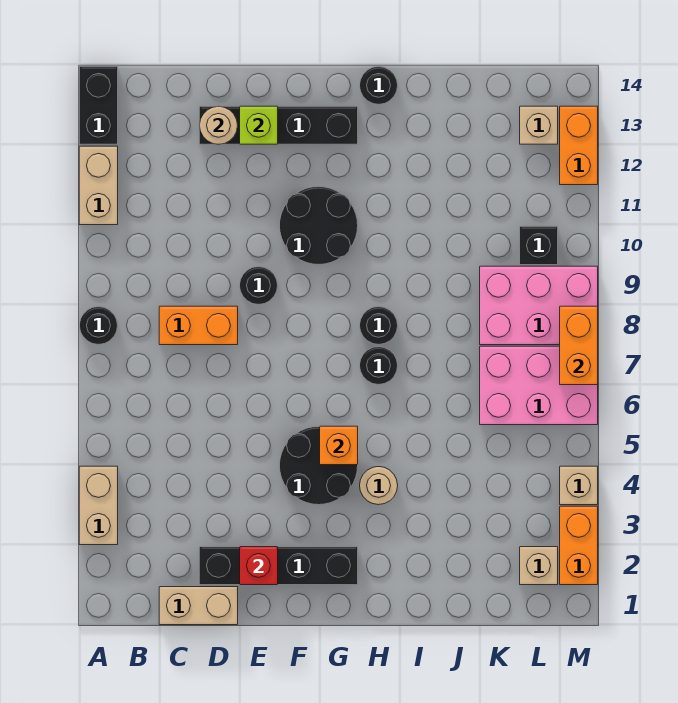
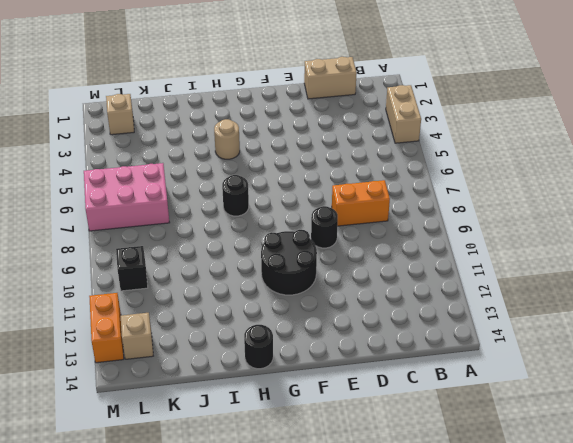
none -> black 1x1 round brick [80,307,118,344]
none -> tan 1x2 brick [79,146,118,225]
none -> black 1x2 brick [79,66,118,144]

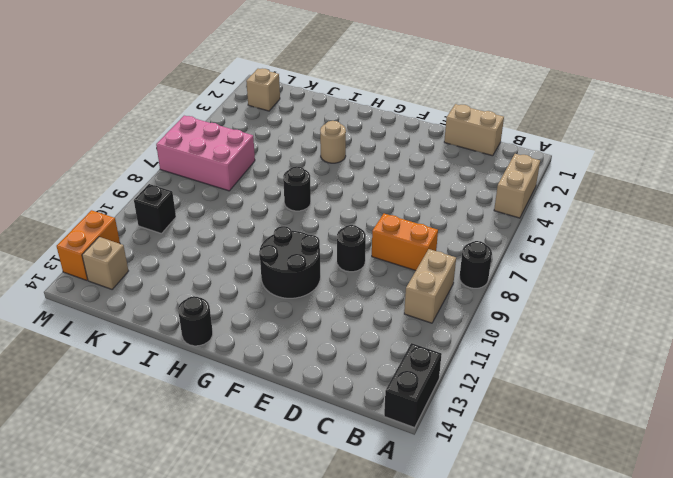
tan 1x2 brick [404,249,456,323] -> tan 1x2 brick moved to [79,146,118,225]
none -> black 1x4 brick [199,547,358,585]
none -> black 1x4 brick [199,106,358,144]
none -> black 2x2 round brick [280,427,358,505]

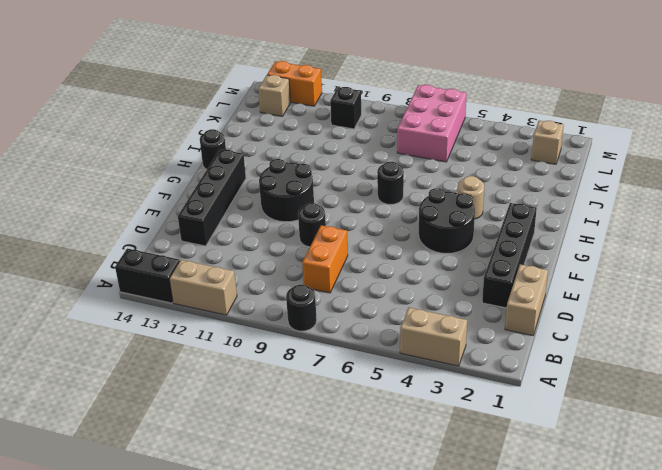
none -> black 1x1 round brick [360,306,398,345]
none -> pink 2x3 brick [480,266,598,345]
none -> orange 1x2 brick [560,506,598,585]

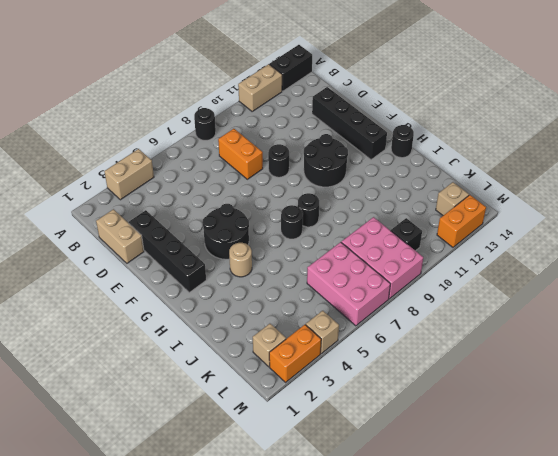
none -> tan 1x1 round brick [200,106,238,144]
none -> red 1x1 brick [240,547,278,585]
none -> lime 1x1 brick [240,106,278,144]

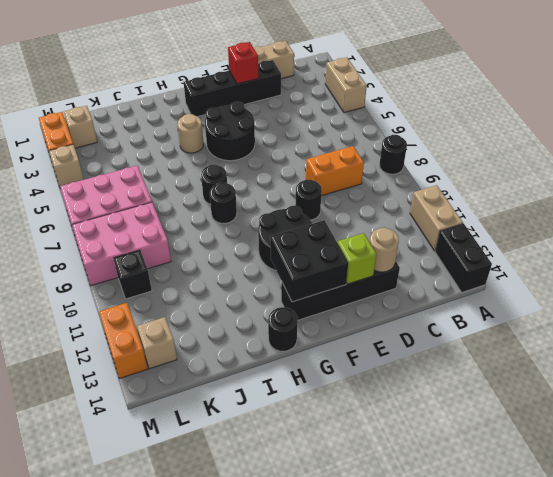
black 2x2 brick [270,220,348,302] -> none
none -> orange 1x1 brick [320,426,358,465]
none -> orange 1x2 brick [560,306,598,385]

